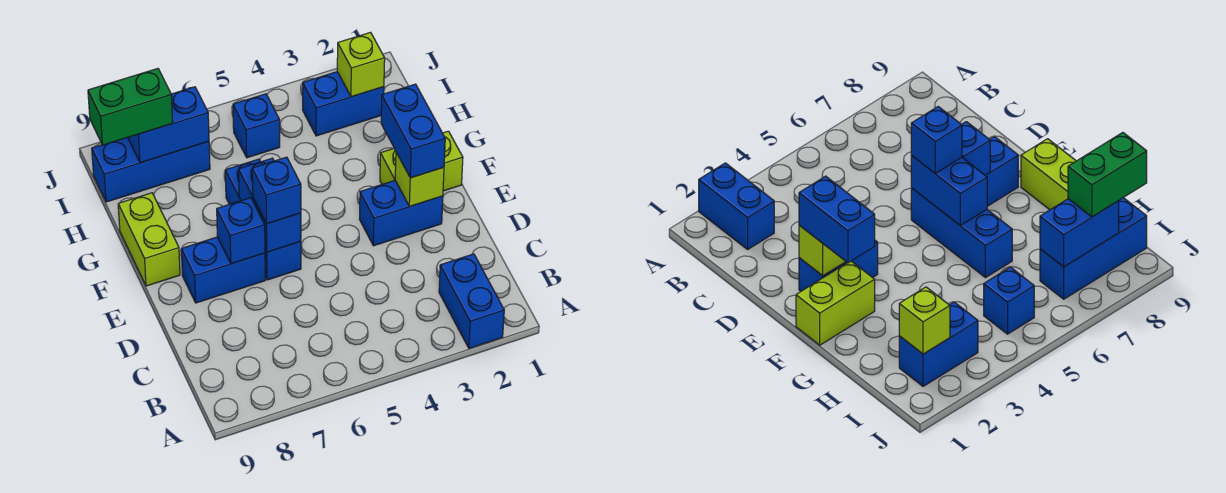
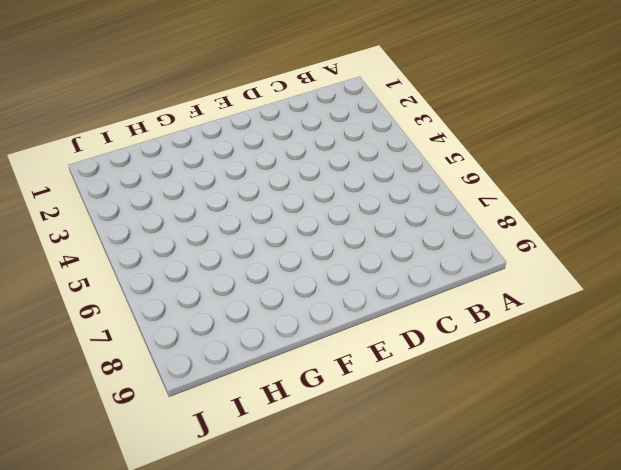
none -> blue 1x2 brick [439,254,504,348]
none -> blue 1x2 brick [360,180,443,246]
none -> blue 1x3 brick [225,159,301,280]

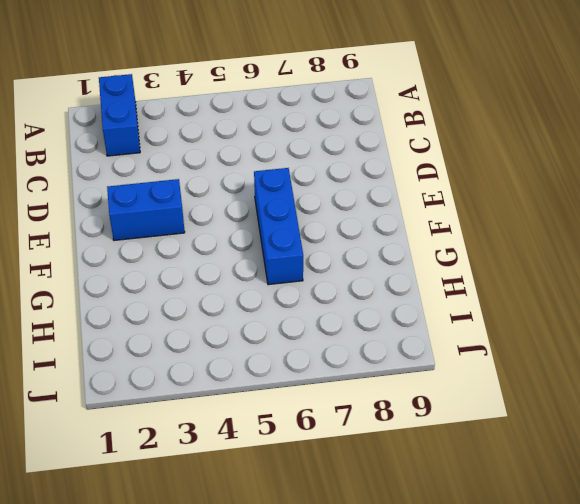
none -> blue 1x2 brick [181,237,265,303]
none -> lime 1x2 brick [380,131,463,191]
none -> lime 1x2 brick [118,193,180,286]

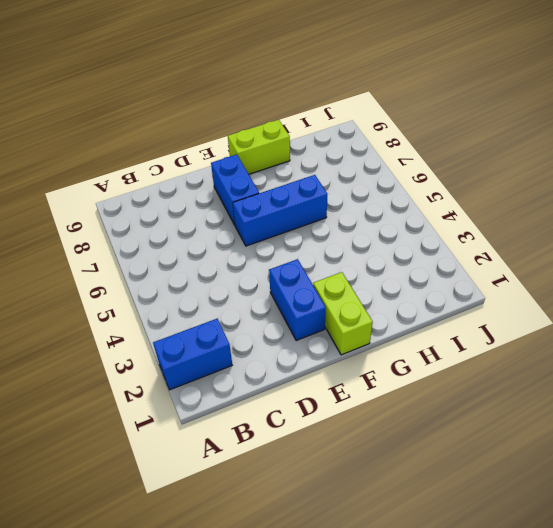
none -> blue 1x2 brick [303,72,384,136]
none -> blue 1x1 brick [233,94,280,158]
none -> blue 1x3 brick [92,138,210,202]

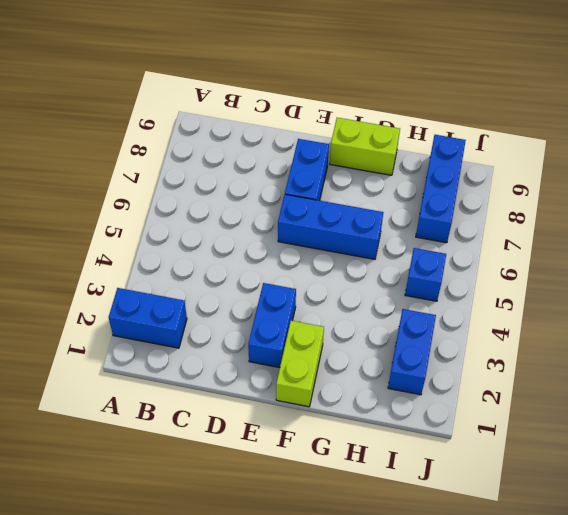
none -> lime 1x1 brick [395,153,444,206]
none -> blue 1x2 brick [239,158,301,252]
none -> blue 1x1 brick [217,198,265,264]

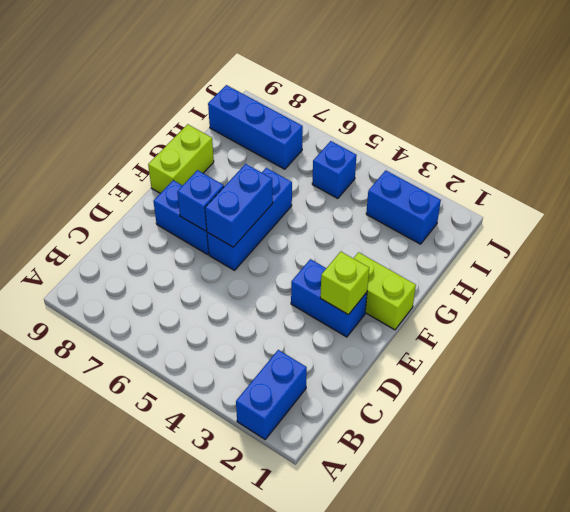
none -> lime 1x1 brick [337,32,385,97]
none -> blue 1x2 brick [128,87,209,163]
none -> blue 1x2 brick [381,84,445,178]

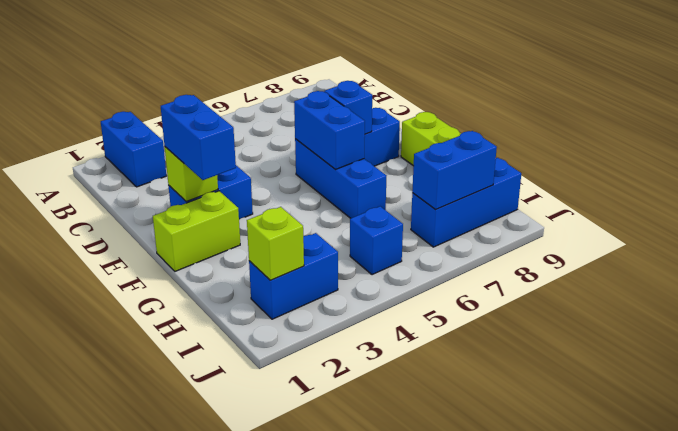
none -> blue 1x1 brick [252,157,301,224]
none -> green 1x2 brick [88,69,173,145]

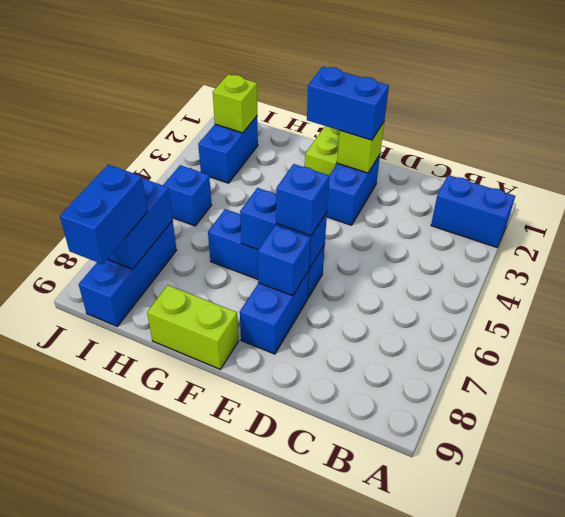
blue 1x2 brick [60,165,147,264] -> green 1x2 brick [88,69,173,145]

